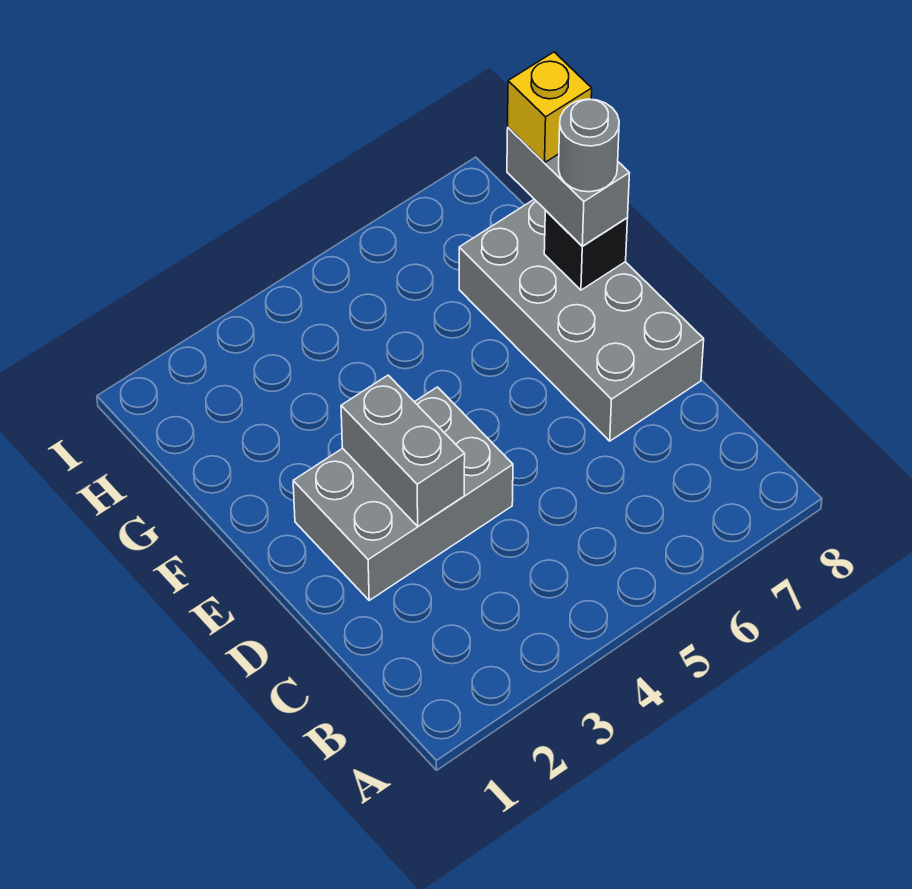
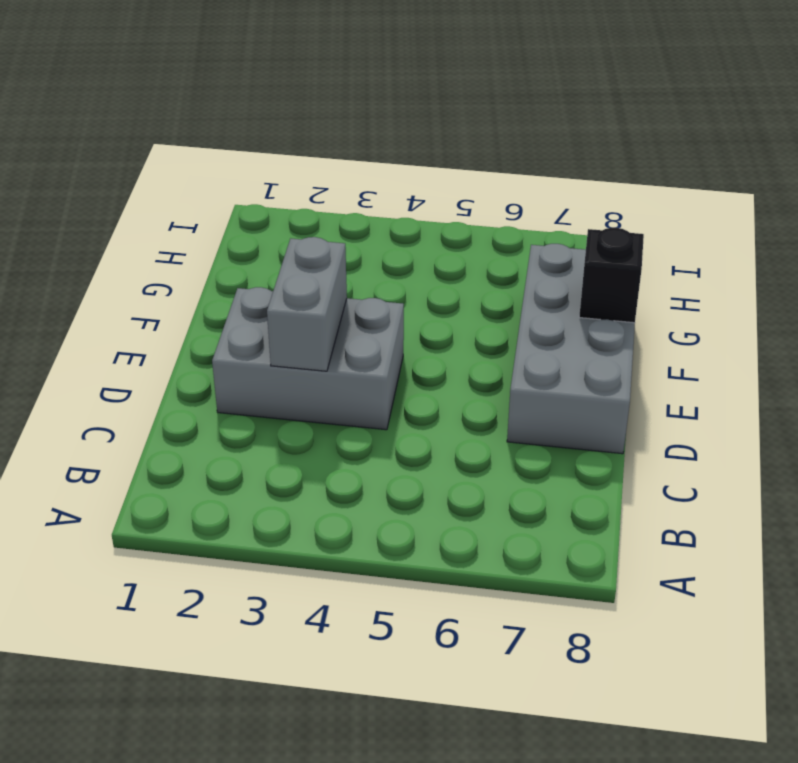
none -> grey 1x2 brick [507,128,629,246]
none -> grey 1x1 round brick [559,99,619,192]

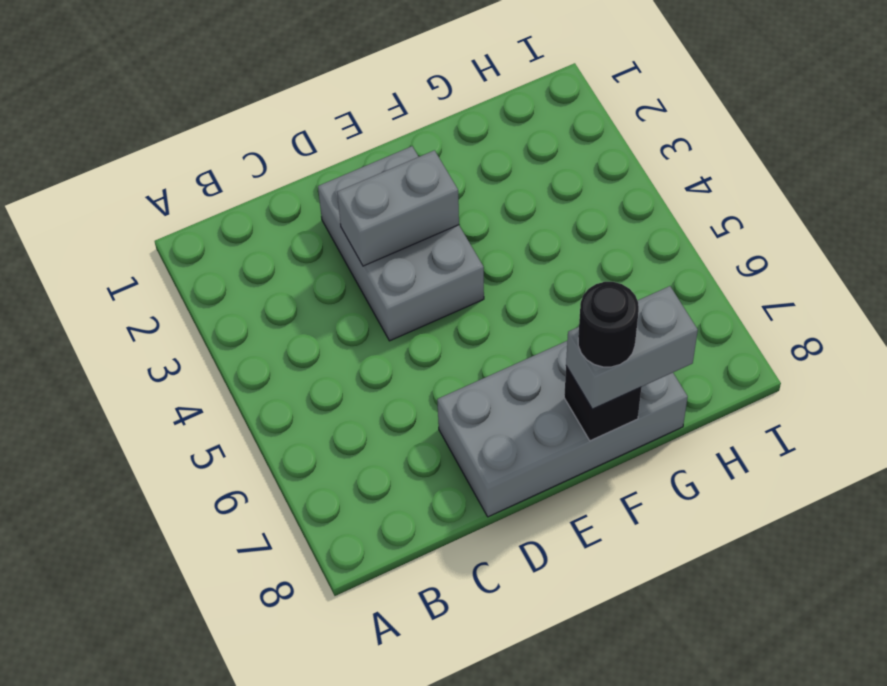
black 1x1 round brick [578,282,639,367] -> grey 1x1 round brick [559,99,619,192]
none -> yellow 1x1 brick [508,52,592,162]

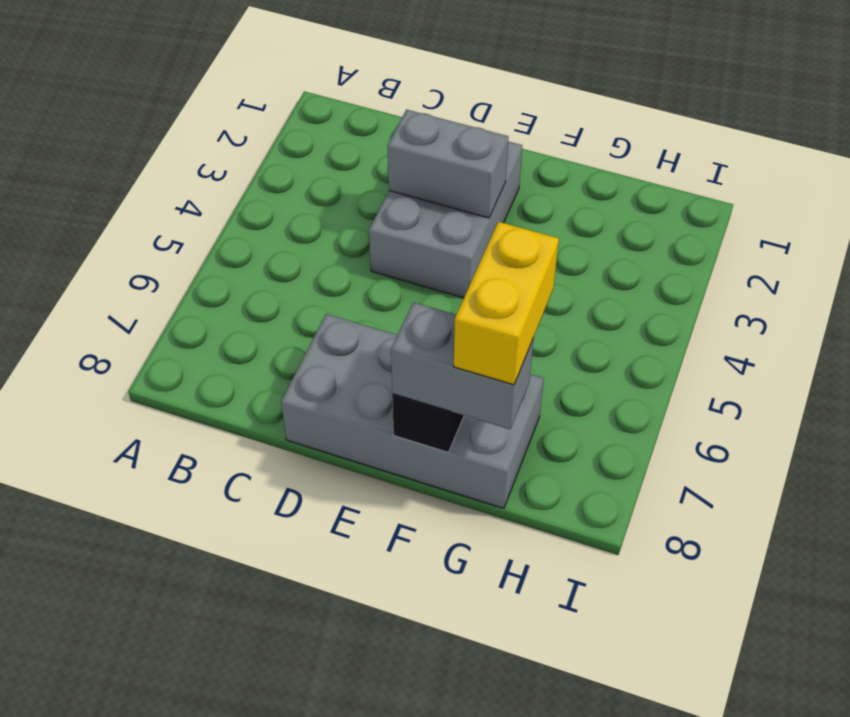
yellow 1x2 brick [454,222,559,385] -> yellow 1x1 brick [508,52,592,162]
none -> grey 1x1 round brick [559,99,619,192]

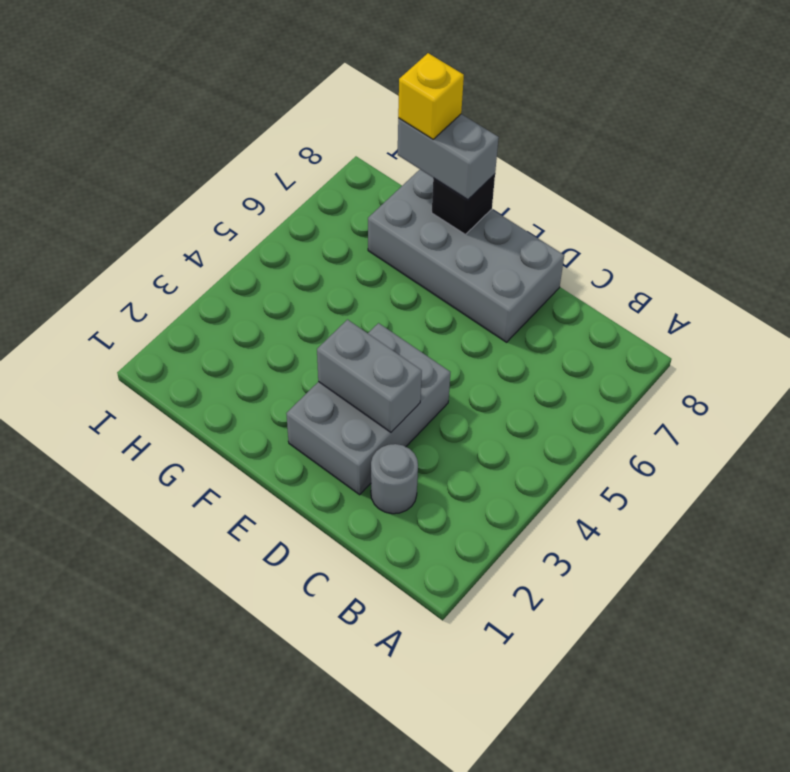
grey 1x1 round brick [371,444,418,514] -> grey 1x1 round brick moved to [559,99,619,192]

